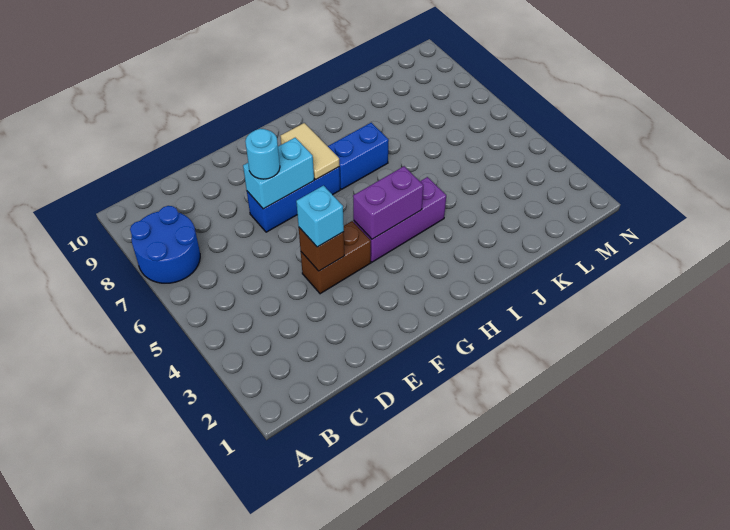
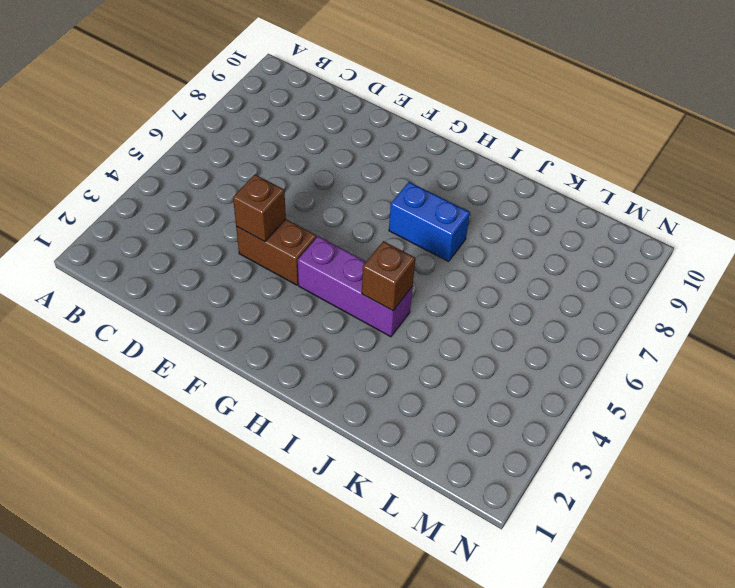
brown 1x1 brick [362,241,415,311] -> none
none -> blue 2x2 round brick [130,206,200,283]
none -> blue 1x3 brick [247,167,340,232]

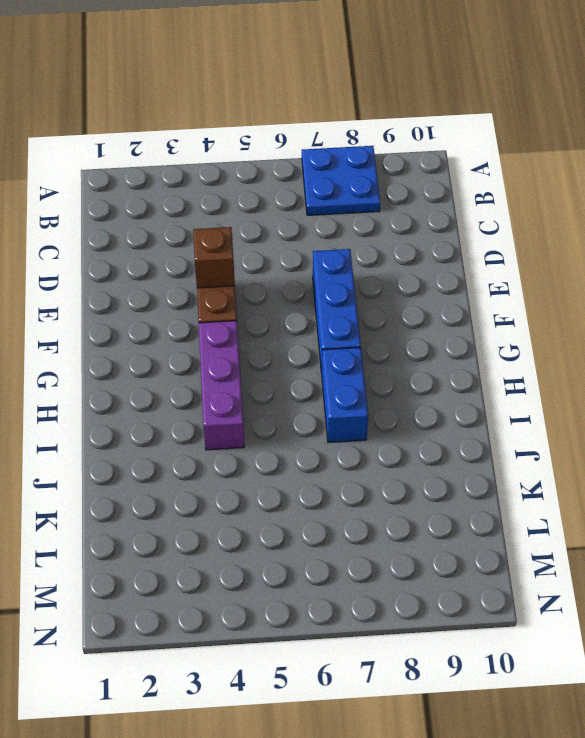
blue 2x2 plate [302,146,380,215] -> blue 2x2 round brick [130,206,200,283]
none -> cyan 1x2 brick [243,138,314,209]
none -> purple 1x2 brick [353,166,423,239]

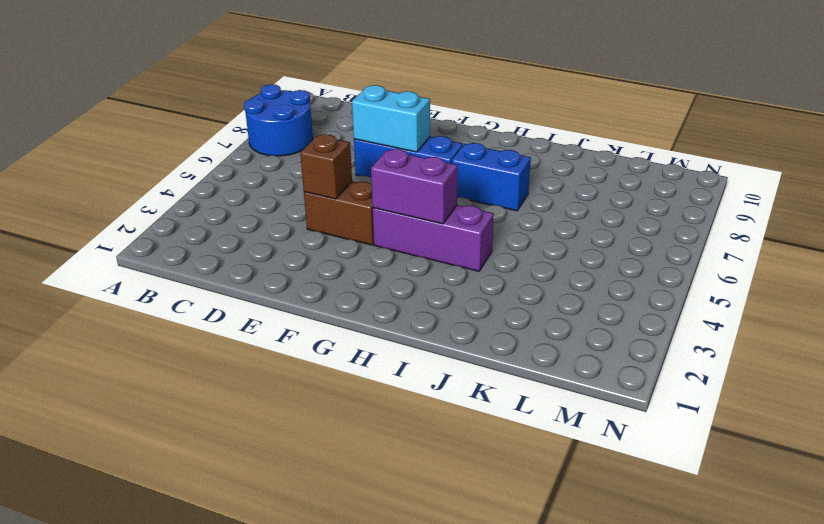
none -> tan 1x2 tile [280,123,339,180]
none -> cyan 1x1 brick [296,186,344,247]

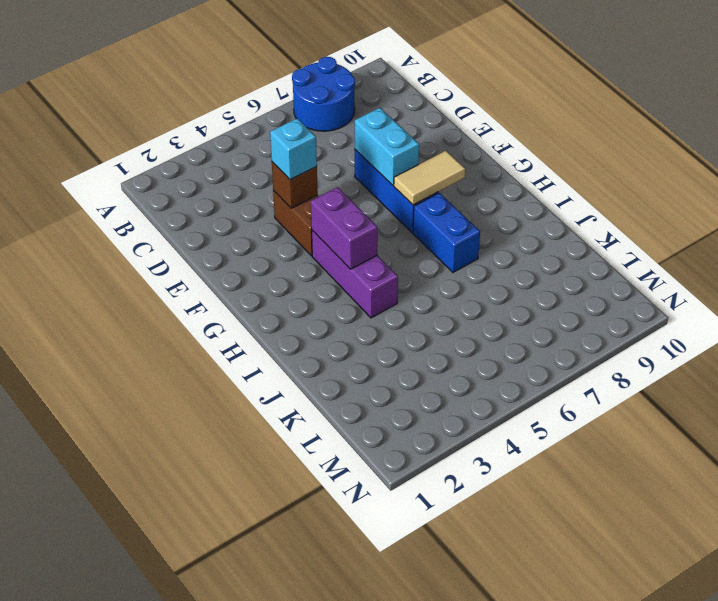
none -> cyan 1x1 round brick [245,129,280,179]

